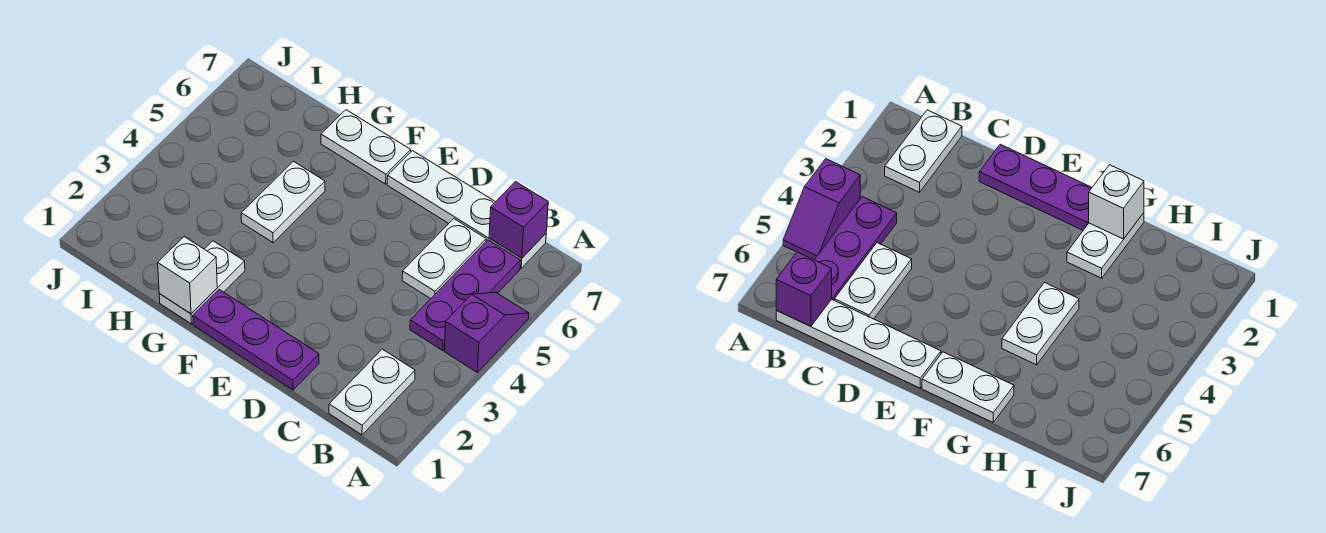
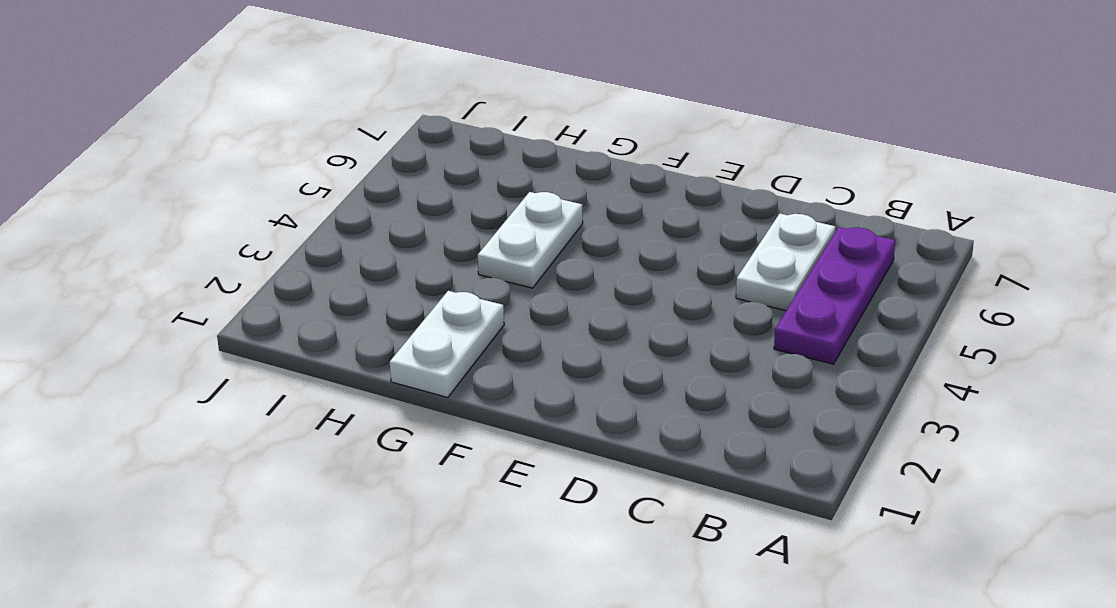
none -> purple 1x2 slope [444,292,529,373]
none -> white 1x2 plate [329,349,415,435]

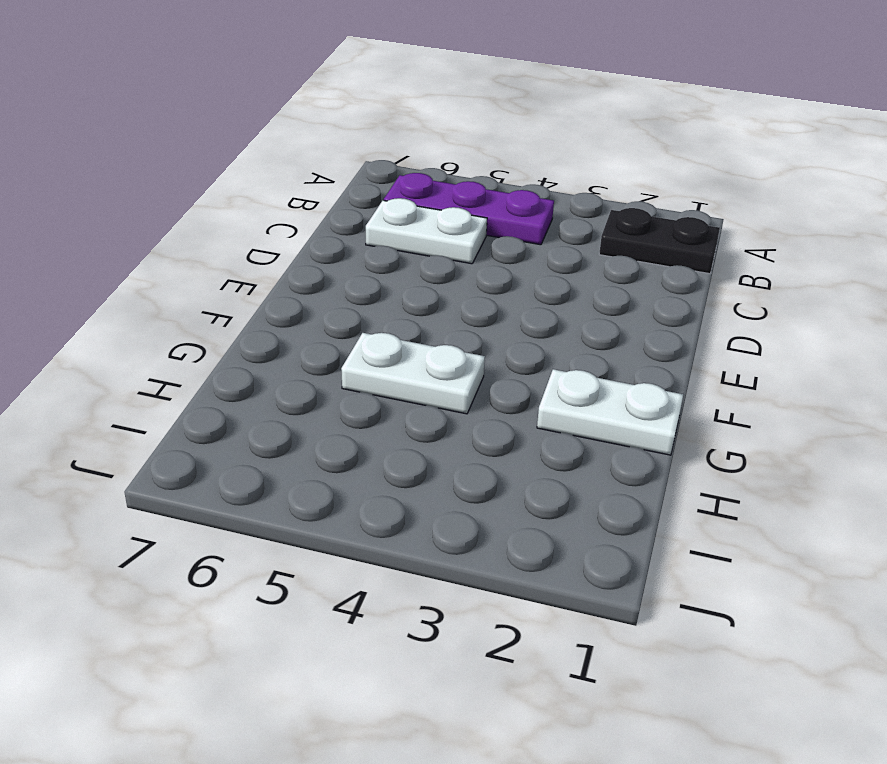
black 1x2 plate [599,208,720,274] -> white 1x2 plate [329,349,415,435]
none -> purple 1x2 slope [444,292,529,373]
none -> white 1x4 plate [387,151,546,268]

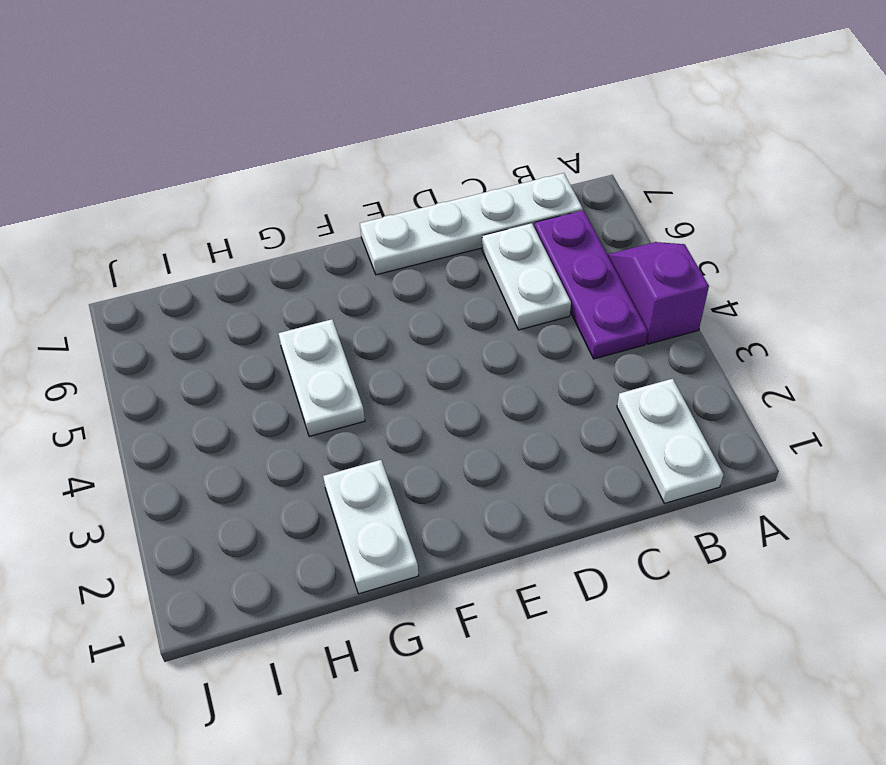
none -> purple 1x3 plate [193,290,319,390]
none -> white 1x2 plate [321,110,411,184]

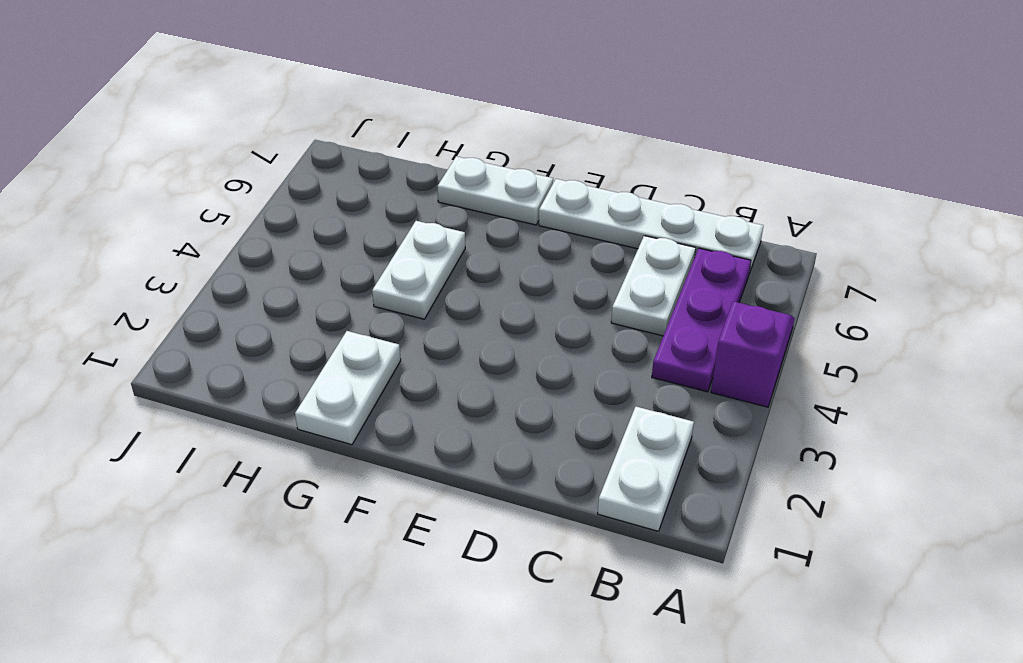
none -> purple 1x3 plate [193,290,319,390]
none -> purple 1x1 brick [489,182,548,258]

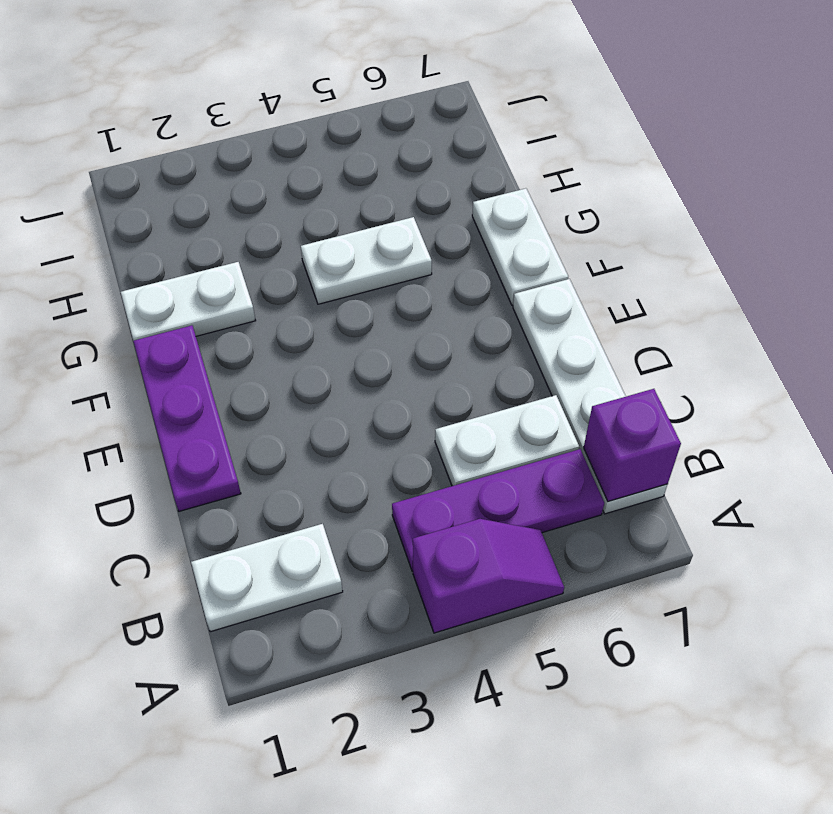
none -> white 1x1 brick [158,237,217,314]

